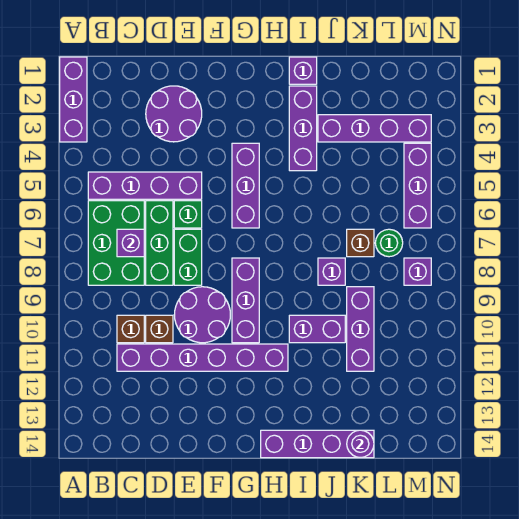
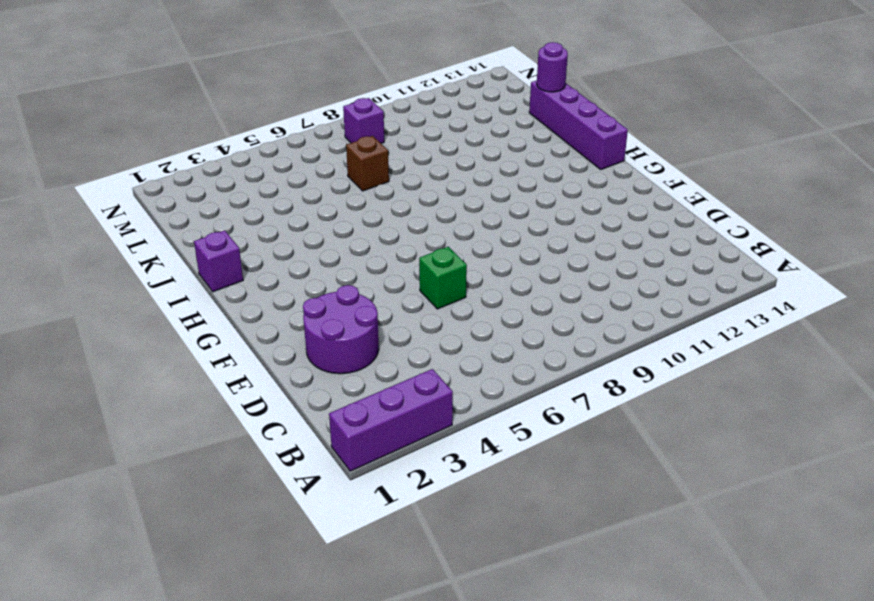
none -> purple 1x4 brick [88,172,202,199]
none -> green 2x3 brick [88,201,144,285]
none -> brown 1x1 brick [117,315,144,343]

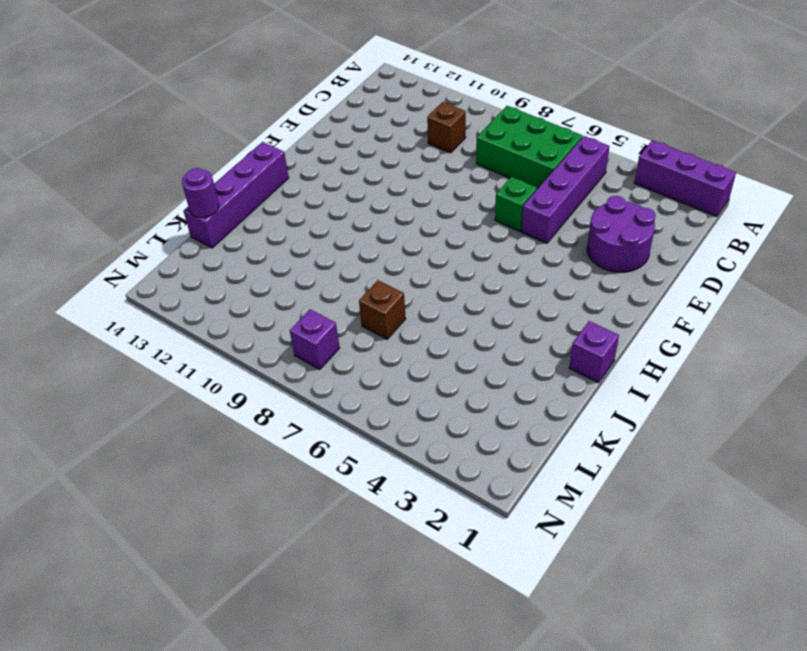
none -> purple 1x6 brick [117,344,288,371]
none -> green 1x3 brick [146,201,173,285]
none -> brown 1x1 brick [146,315,173,343]

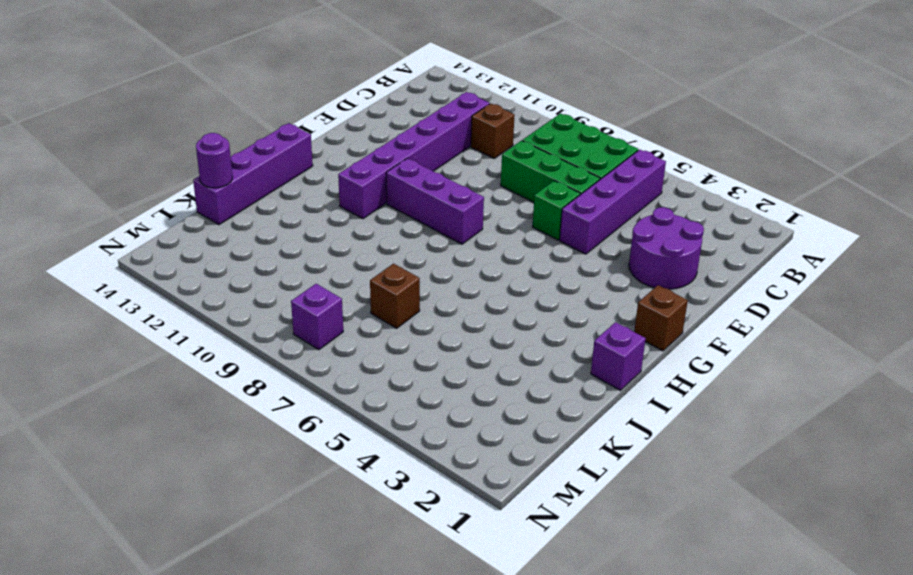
brown 1x1 brick [634,285,688,351] -> brown 1x1 brick moved to [146,315,173,343]
none -> purple 1x3 brick [60,57,87,142]
none -> green 1x2 brick [174,229,202,285]
none -> purple 2x2 round brick [174,287,230,343]

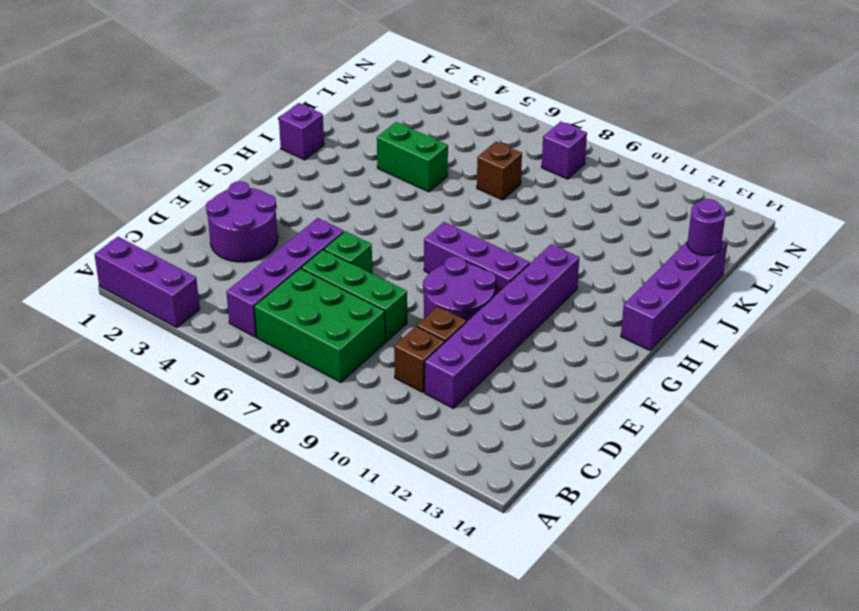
green 1x2 brick [377,122,448,192] -> green 1x2 brick moved to [174,229,202,285]
none -> purple 1x3 brick [232,143,259,228]
none -> purple 1x3 brick [289,86,317,171]
none -> purple 1x2 brick [289,315,345,343]

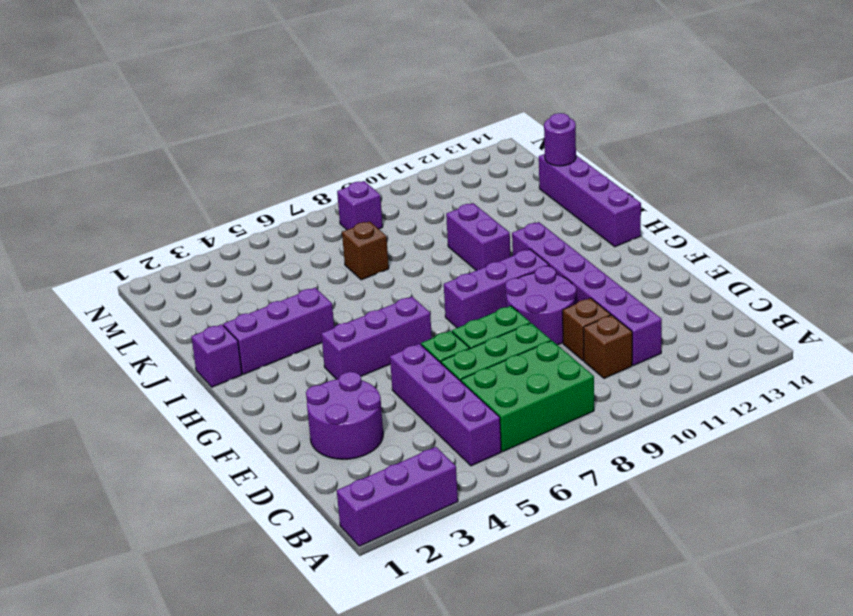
none -> purple 1x4 brick [318,115,431,142]
none -> purple 1x1 brick [318,258,345,285]
none -> purple 1x3 brick [347,287,374,371]

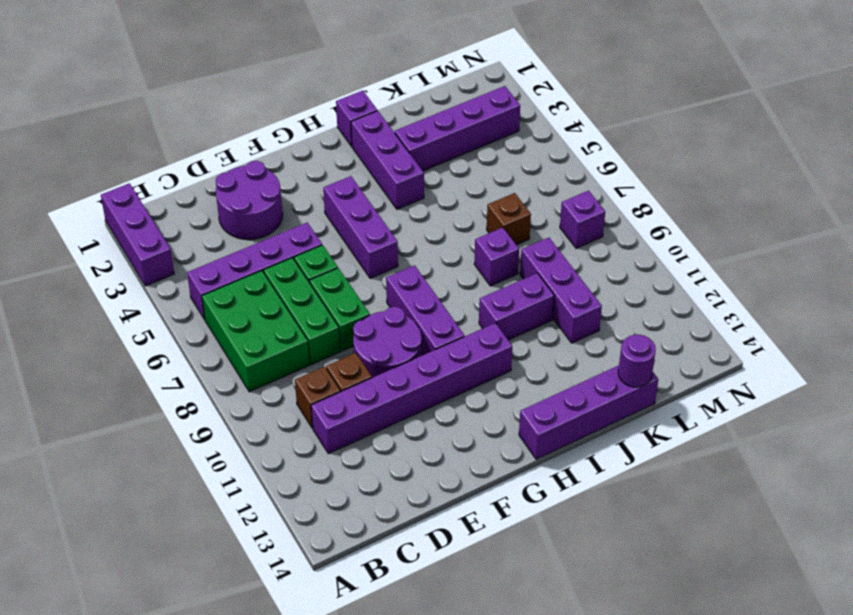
none -> green 1x1 round brick [375,229,403,257]
none -> purple 1x3 brick [404,143,431,228]
none -> purple 1x1 brick [117,229,144,257]

